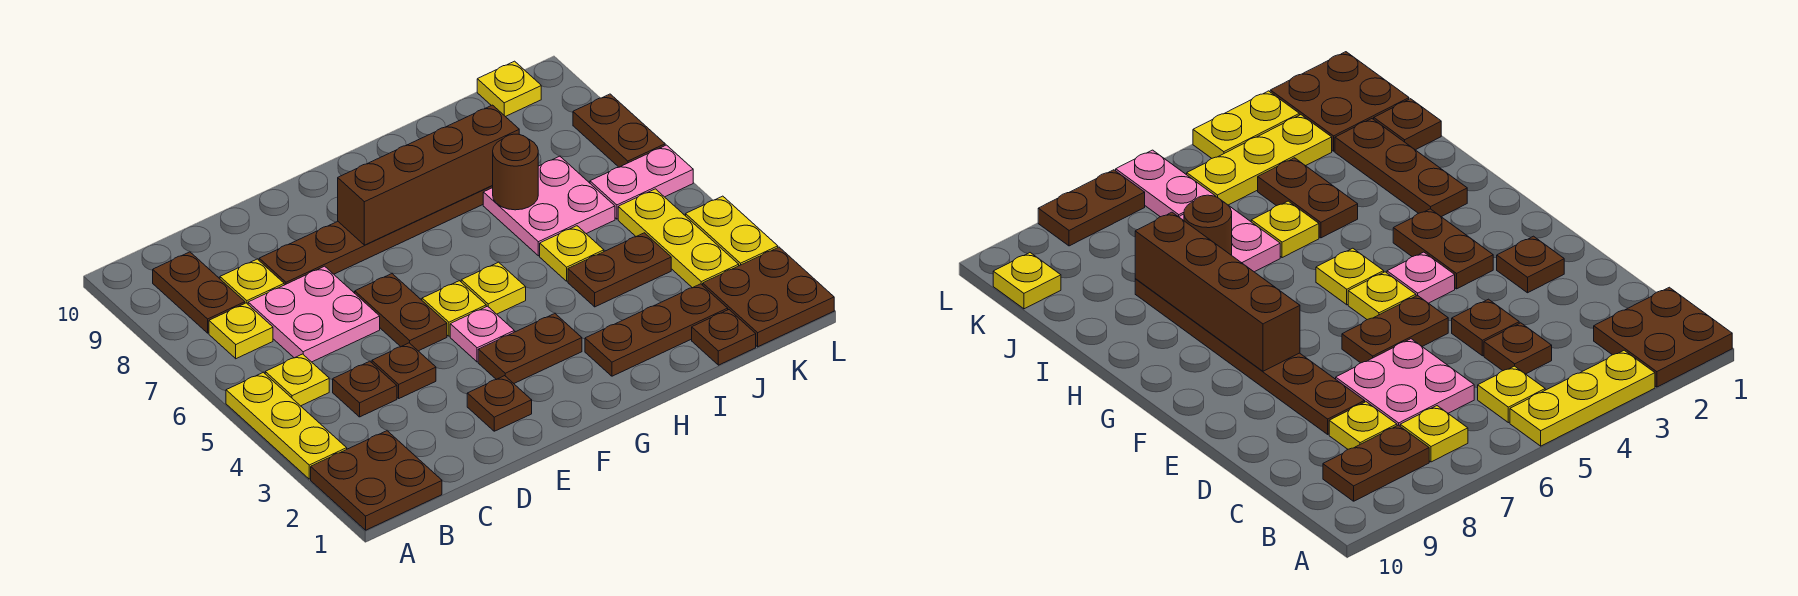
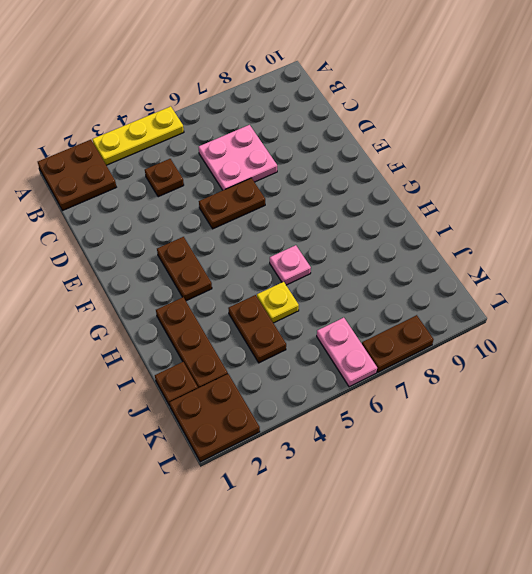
pink 1x1 plate [270,245,311,285] -> pink 1x1 plate moved to [450,306,514,362]
none -> yellow 1x1 plate [265,354,329,406]
none -> yellow 1x1 plate [209,303,273,359]
none -> brown 1x2 plate [153,252,245,333]

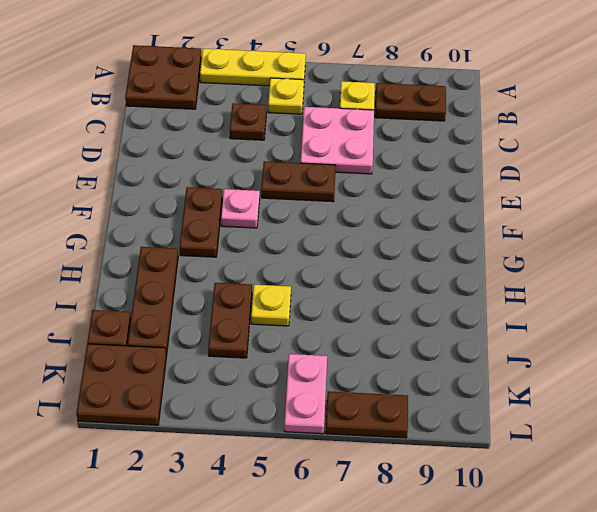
none -> yellow 1x1 plate [220,259,284,304]
none -> brown 1x1 plate [372,343,436,398]
none -> brown 1x6 plate [259,185,493,285]

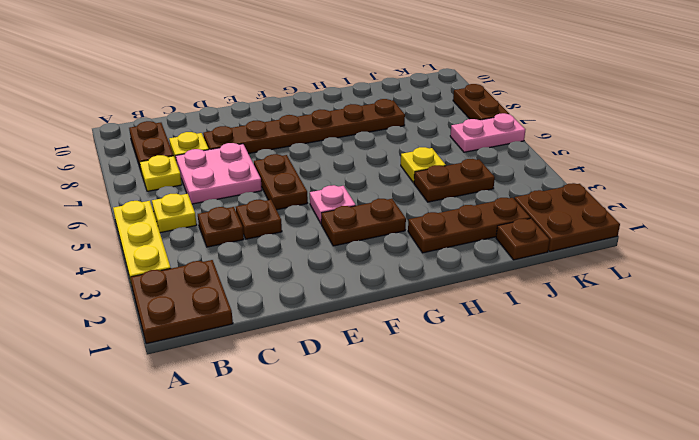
none -> brown 1x1 plate [467,376,532,431]
none -> yellow 1x1 plate [422,281,486,336]
none -> yellow 1x1 plate [461,262,526,314]

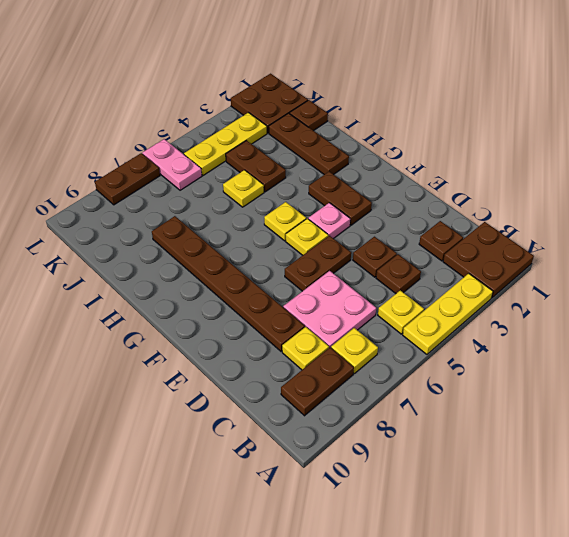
brown 1x1 plate [419,221,463,261] -> brown 1x1 plate moved to [467,376,532,431]
none -> pink 2x2 plate [483,156,615,256]
none -> yellow 1x1 plate [477,61,541,117]
none -> yellow 1x2 plate [686,196,778,266]

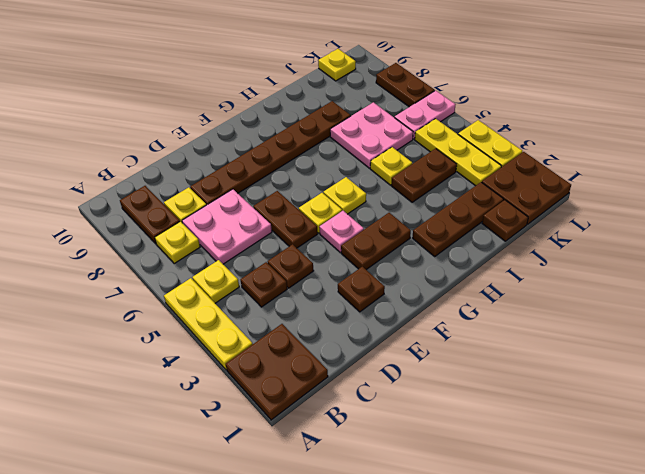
none -> brown 1x4 brick [338,105,519,245]
none -> brown 1x1 round brick [493,134,538,210]

